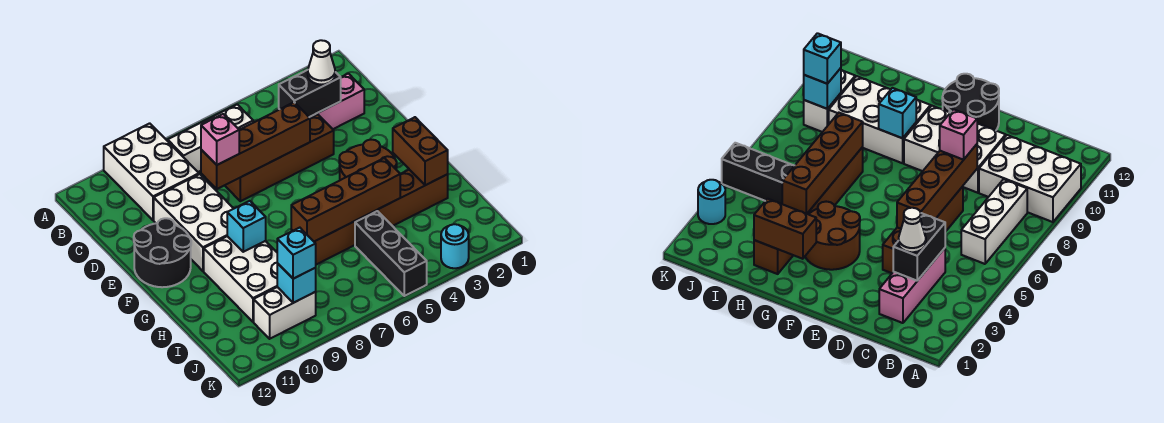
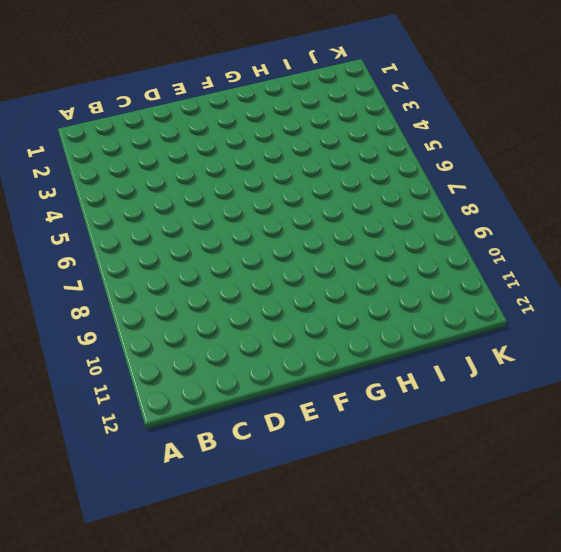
none -> white 2x3 brick [104,123,199,220]
none -> white 1x3 brick [168,104,253,172]
none -> pink 1x3 brick [309,74,364,129]

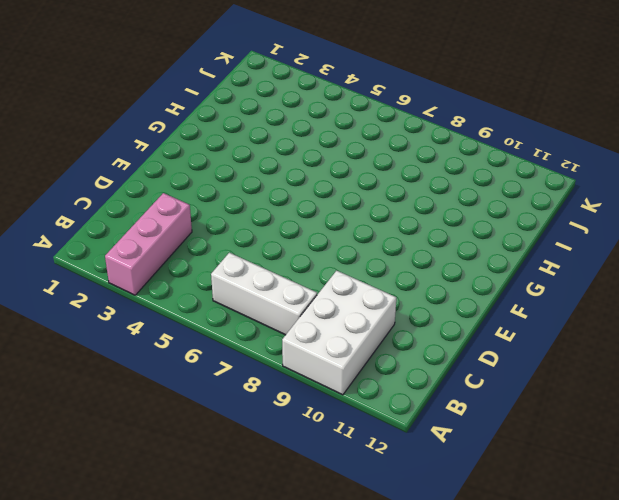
pink 1x3 brick [105,193,192,295] -> pink 1x3 brick turned to [309,74,364,129]
none -> brown 1x4 brick [225,114,334,201]
none -> white 2x3 brick [154,174,234,271]
none -> black 2x2 round brick [134,218,191,287]

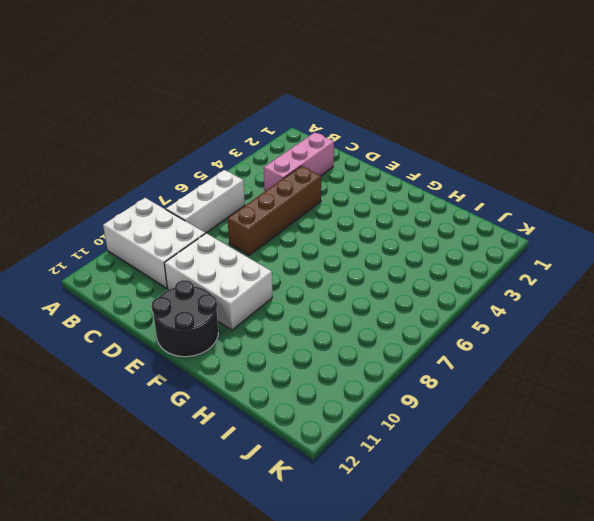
none -> brown 2x2 round brick [339,139,397,180]
none -> white 2x3 brick [204,236,277,322]
none -> brown 1x6 brick [291,170,448,265]

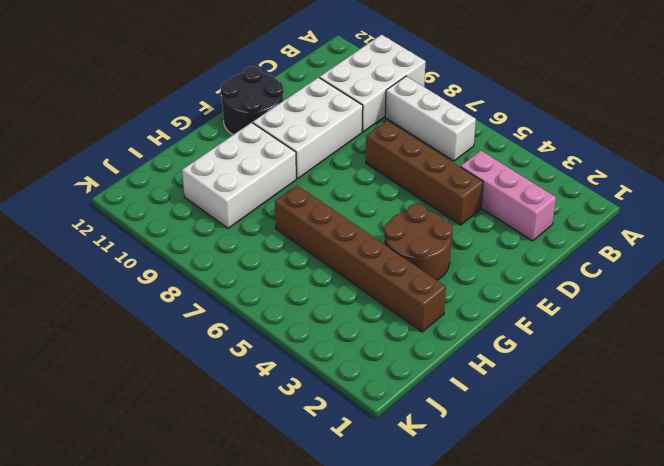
none -> black 1x3 brick [355,211,427,296]
none -> white 1x2 brick [254,287,316,339]
none -> cyan 1x1 round brick [441,224,469,268]

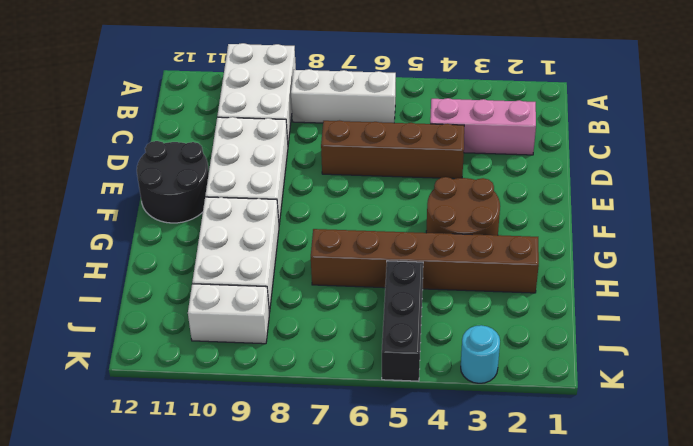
none -> black 1x2 brick [279,70,341,117]
none -> brown 1x4 brick [201,102,310,189]
none -> brown 1x2 brick [393,117,448,185]

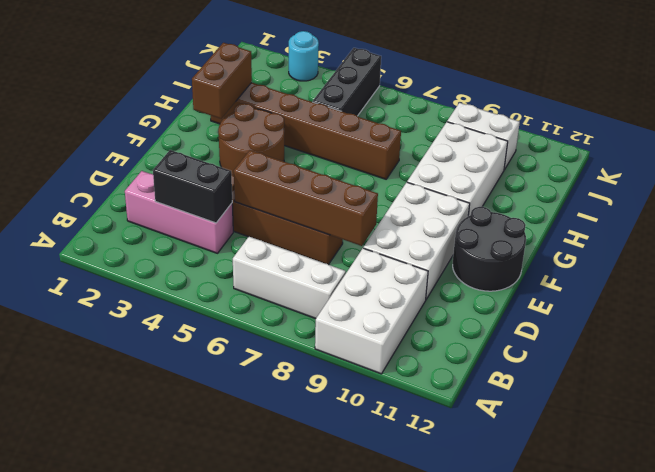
none -> cyan 1x1 brick [227,201,266,252]
none -> brown 1x4 brick [291,158,400,241]
none -> cyan 1x1 brick [277,263,316,303]

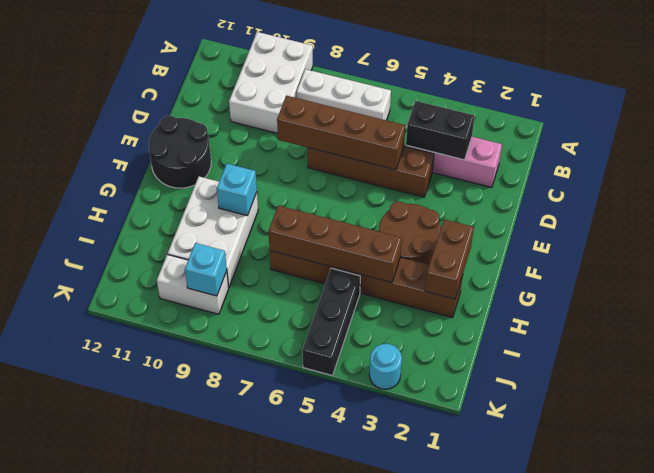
none -> white 2x3 brick [154,174,234,271]
none -> white 1x1 cone [308,40,335,85]
none -> pink 1x1 brick [201,114,239,165]

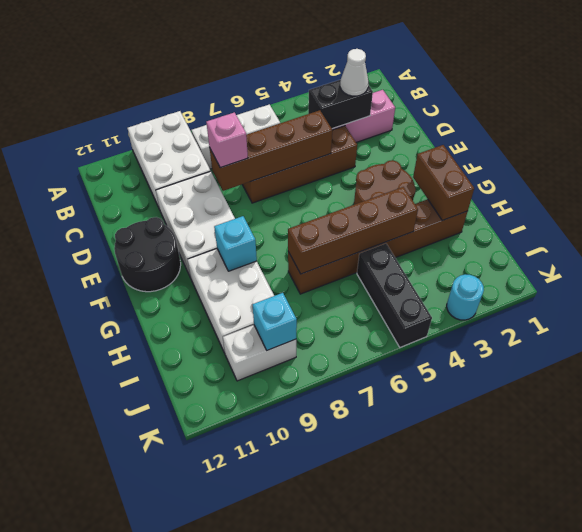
none -> cyan 1x1 brick [277,228,316,279]

